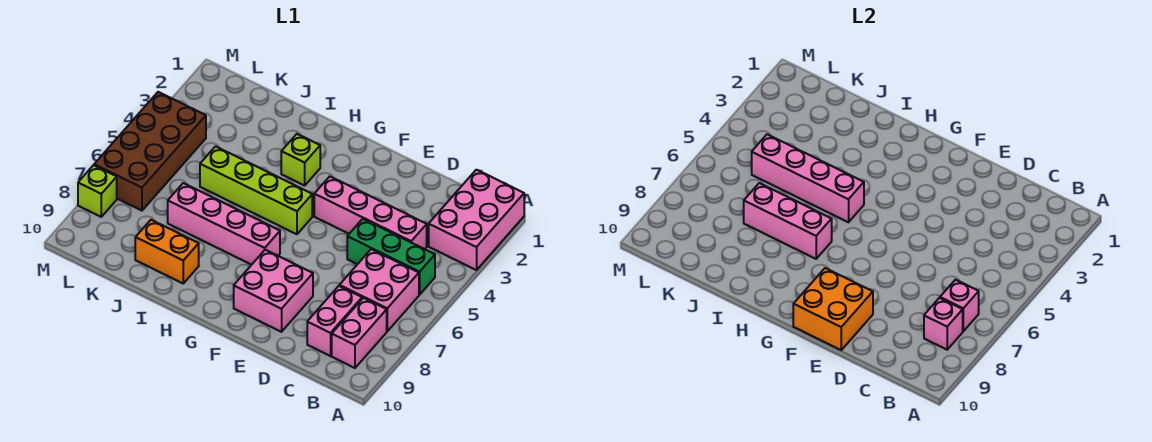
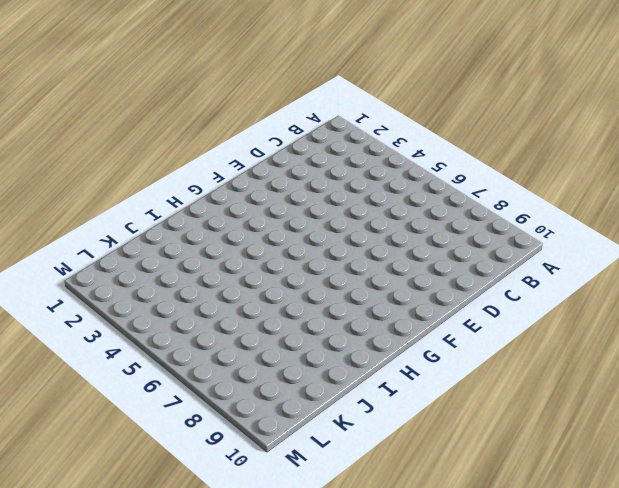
none -> pink 2x3 brick [429,170,524,270]
none -> green 1x3 brick [347,219,435,295]
none -> pink 2x2 brick [340,249,419,331]

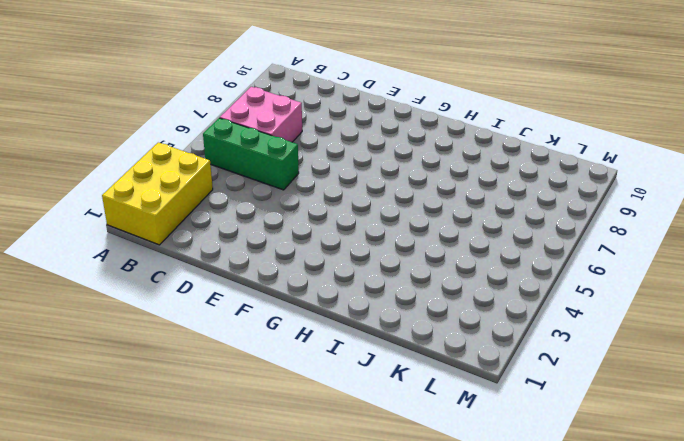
yellow 2x3 brick [102,142,213,245] -> pink 2x3 brick [429,170,524,270]
none -> pink 1x2 brick [332,298,387,368]
none -> pink 1x4 brick [314,176,427,249]
none -> pink 1x2 brick [307,286,362,356]

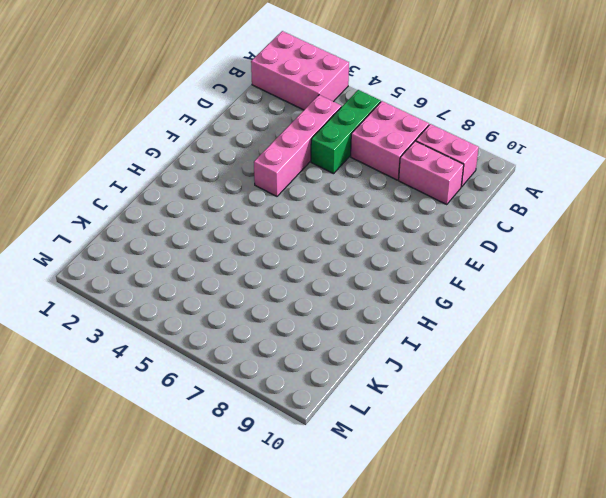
none -> pink 2x2 brick [234,250,313,332]
none -> lime 1x4 brick [200,146,312,234]
none -> pink 1x4 brick [168,183,280,265]

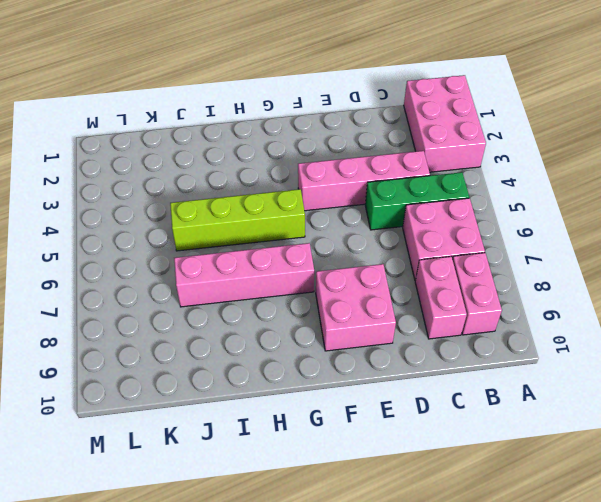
none -> lime 1x1 brick [281,134,320,186]
none -> orange 1x2 brick [135,220,199,283]
none -> brown 2x4 brick [94,92,206,211]

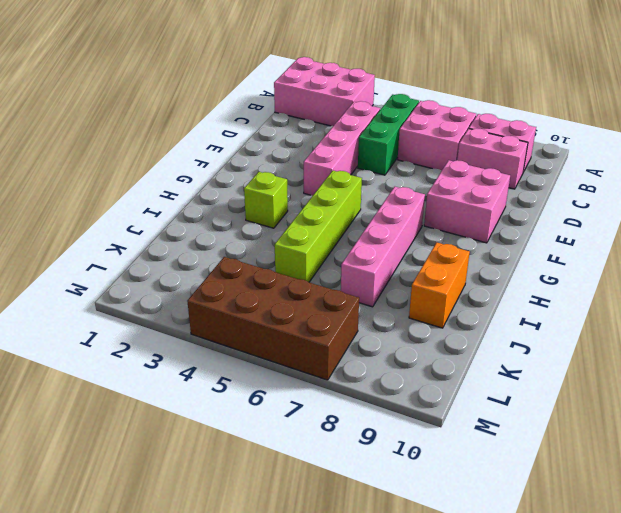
none -> lime 1x1 brick [78,165,117,217]
none -> pink 1x1 brick [940,280,979,331]
none -> pink 1x1 brick [924,298,963,350]

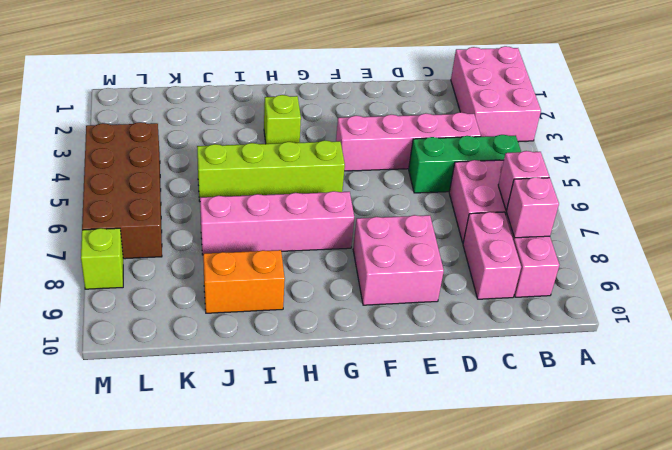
none -> orange 2x2 brick [793,268,873,350]
none -> pink 1x4 brick [752,134,864,222]
none -> pink 1x3 brick [744,183,832,259]

